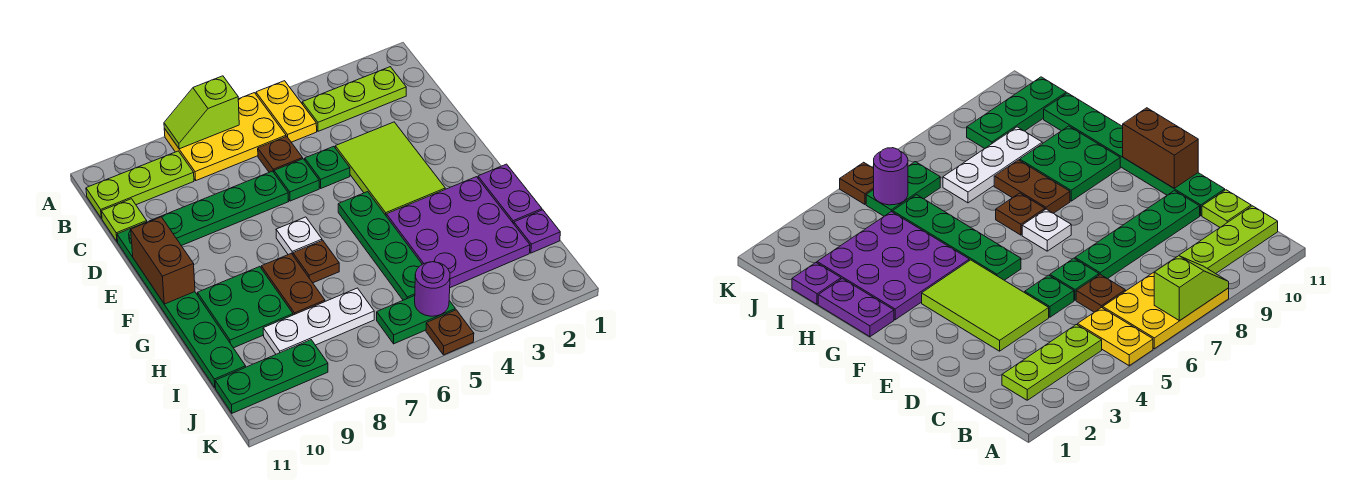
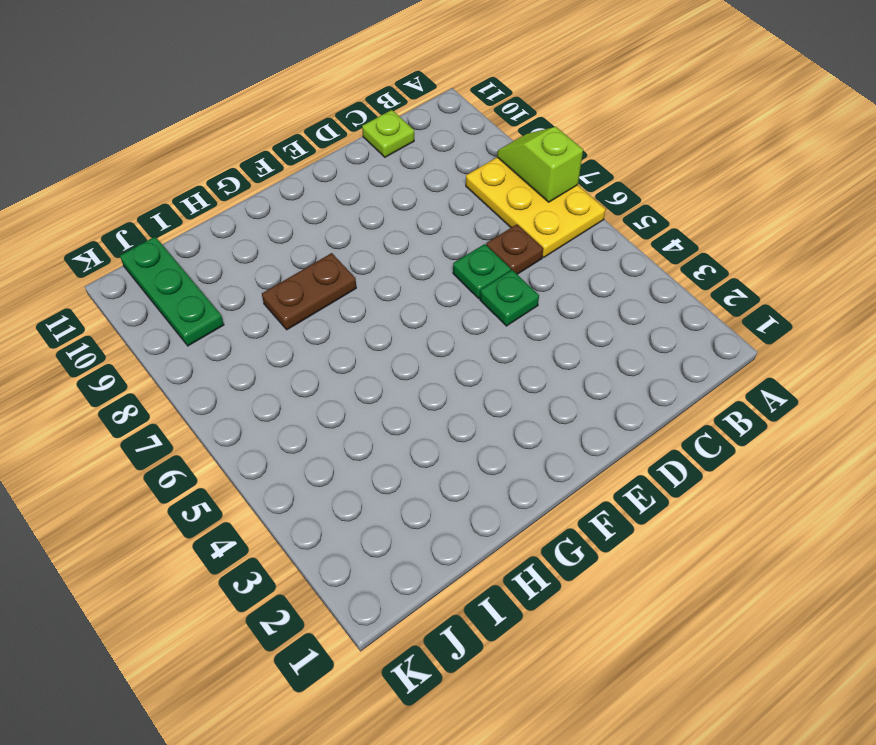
none -> yellow 1x2 plate [256,81,317,142]
none -> lime 1x3 plate [302,67,406,131]
none -> lime 1x3 plate [86,151,194,219]

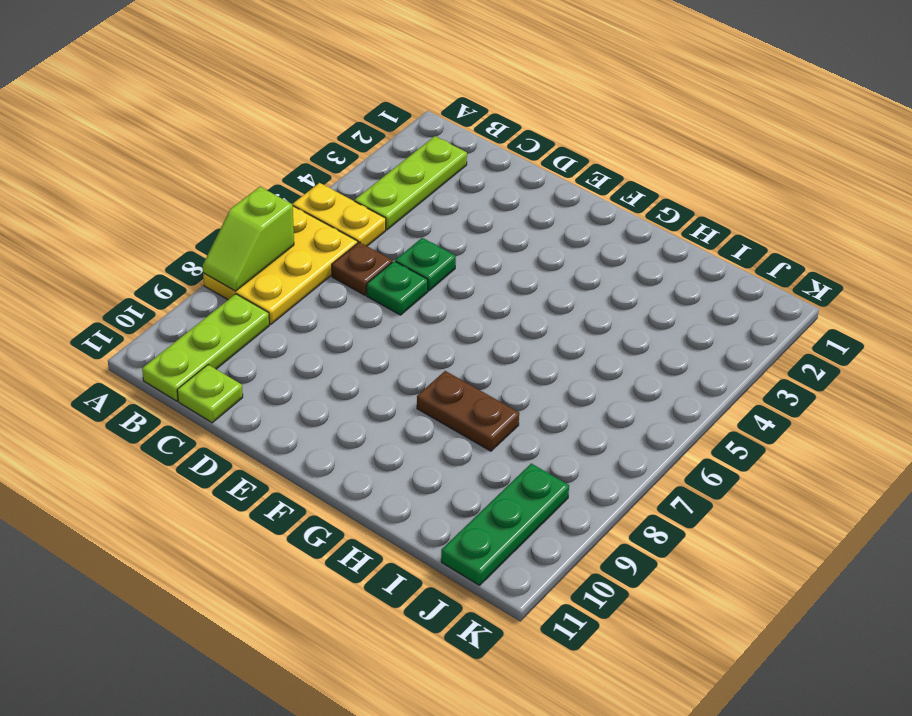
none -> lime 2x3 tile [335,122,445,215]
none -> green 1x4 plate [149,171,289,246]
none -> green 1x6 plate [117,222,246,388]

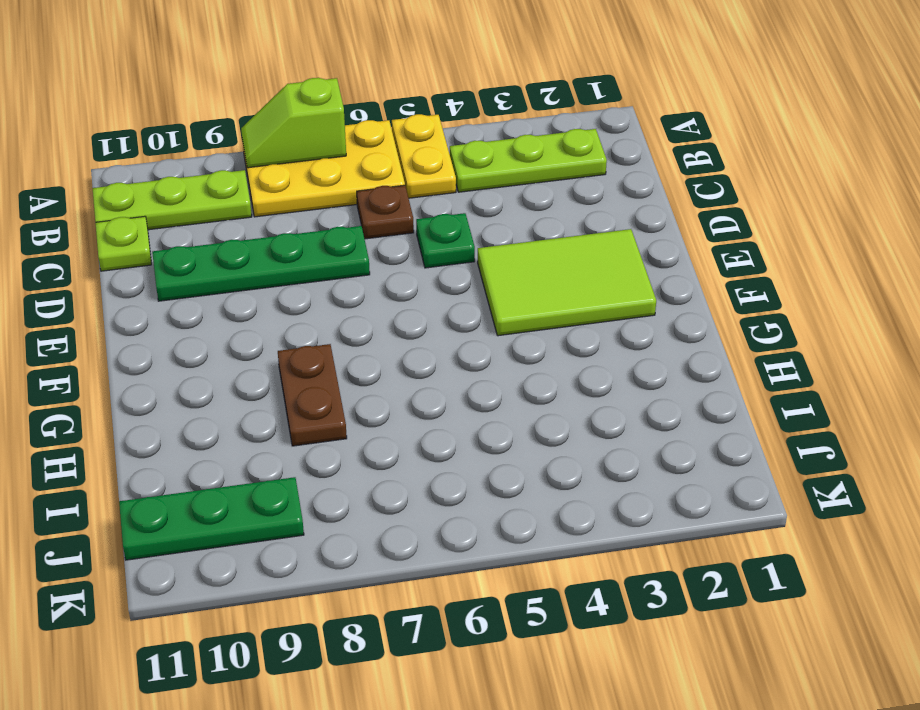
lime 2x3 tile [478,229,656,336] -> lime 2x3 tile turned to [335,122,445,215]
none -> green 1x1 plate [274,159,319,201]
none -> green 1x6 plate [117,222,246,388]
none -> green 1x4 plate [338,192,422,300]

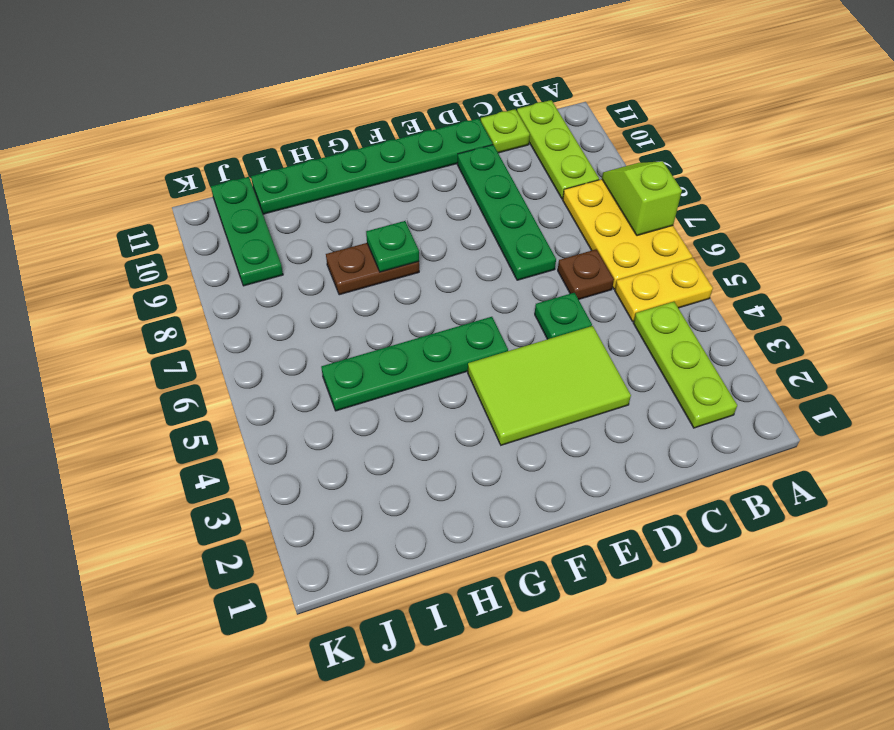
green 1x1 plate [366,221,419,272] -> green 1x1 plate moved to [274,159,319,201]
none -> white 1x1 plate [276,217,322,255]
none -> purple 1x2 plate [478,164,542,224]
none -> purple 3x3 plate [386,177,530,288]

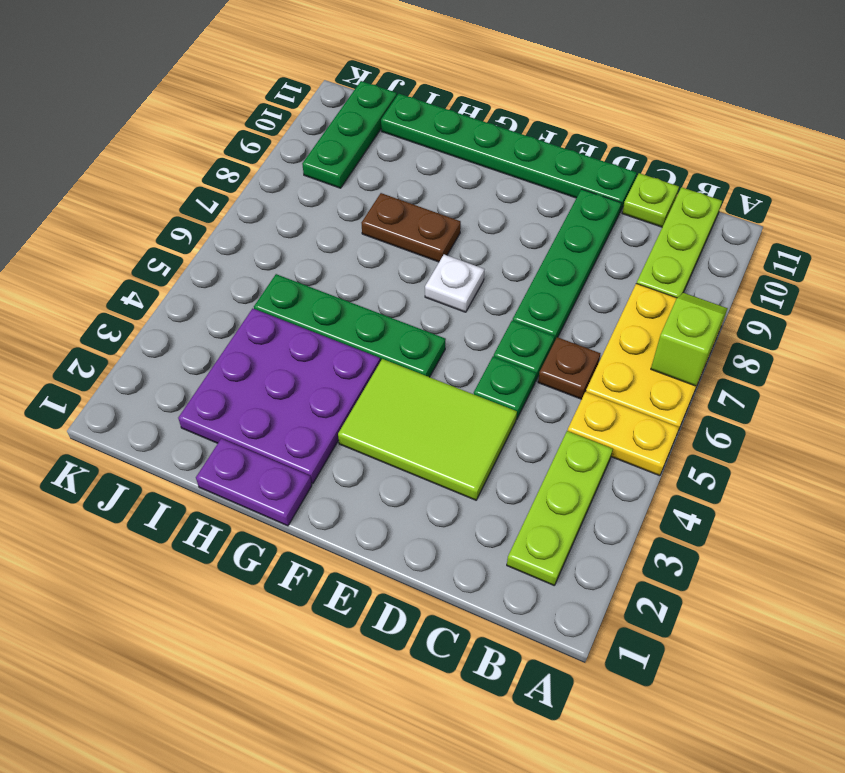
none -> brown 1x1 plate [293,240,339,283]
none -> green 2x2 plate [198,267,293,348]
none -> purple 1x1 plate [514,210,560,253]

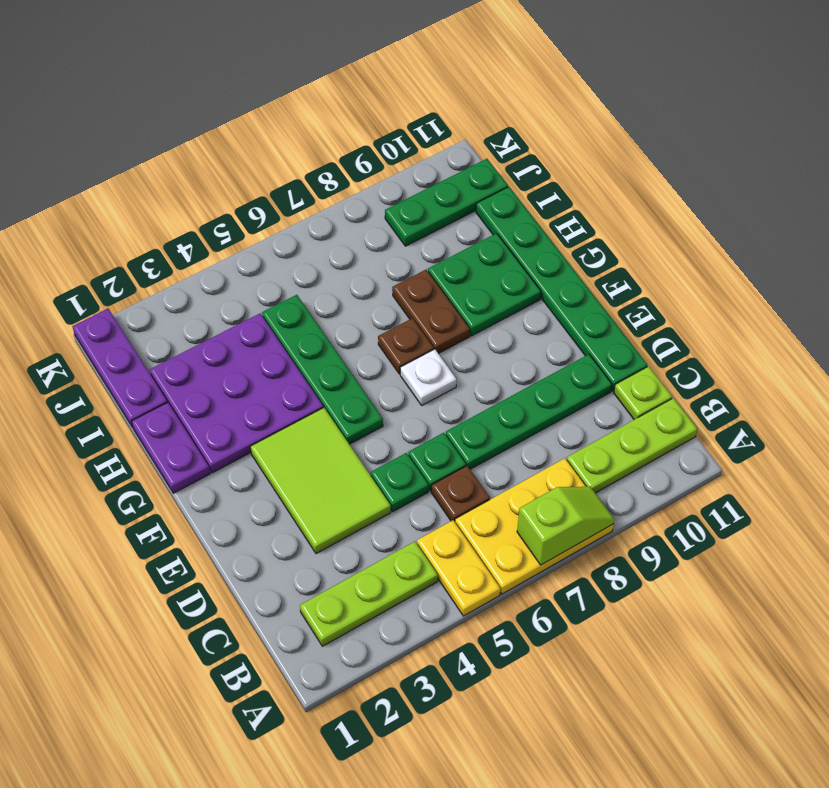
purple 1x3 plate [72,309,167,427] -> purple 1x1 plate [514,210,560,253]
none -> white 1x3 plate [263,288,374,354]
none -> green 1x2 plate [377,296,455,344]
none -> brown 1x1 plate [426,310,474,355]

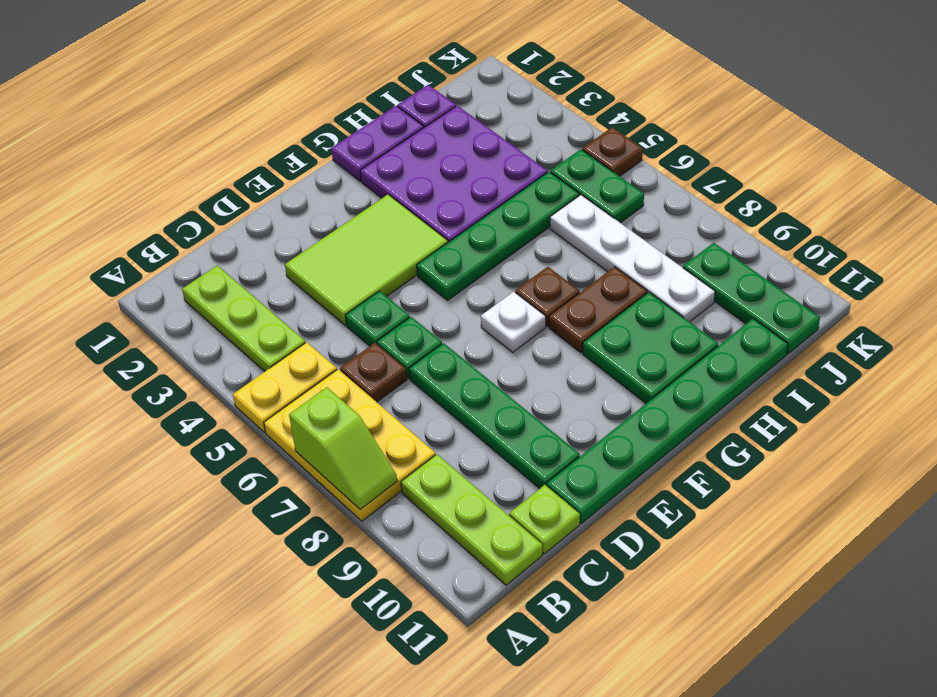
white 1x4 plate [550,195,715,322] -> white 1x3 plate [263,288,374,354]
none -> brown 1x2 brick [131,217,195,304]
none -> purple 1x1 round brick [415,262,450,316]

